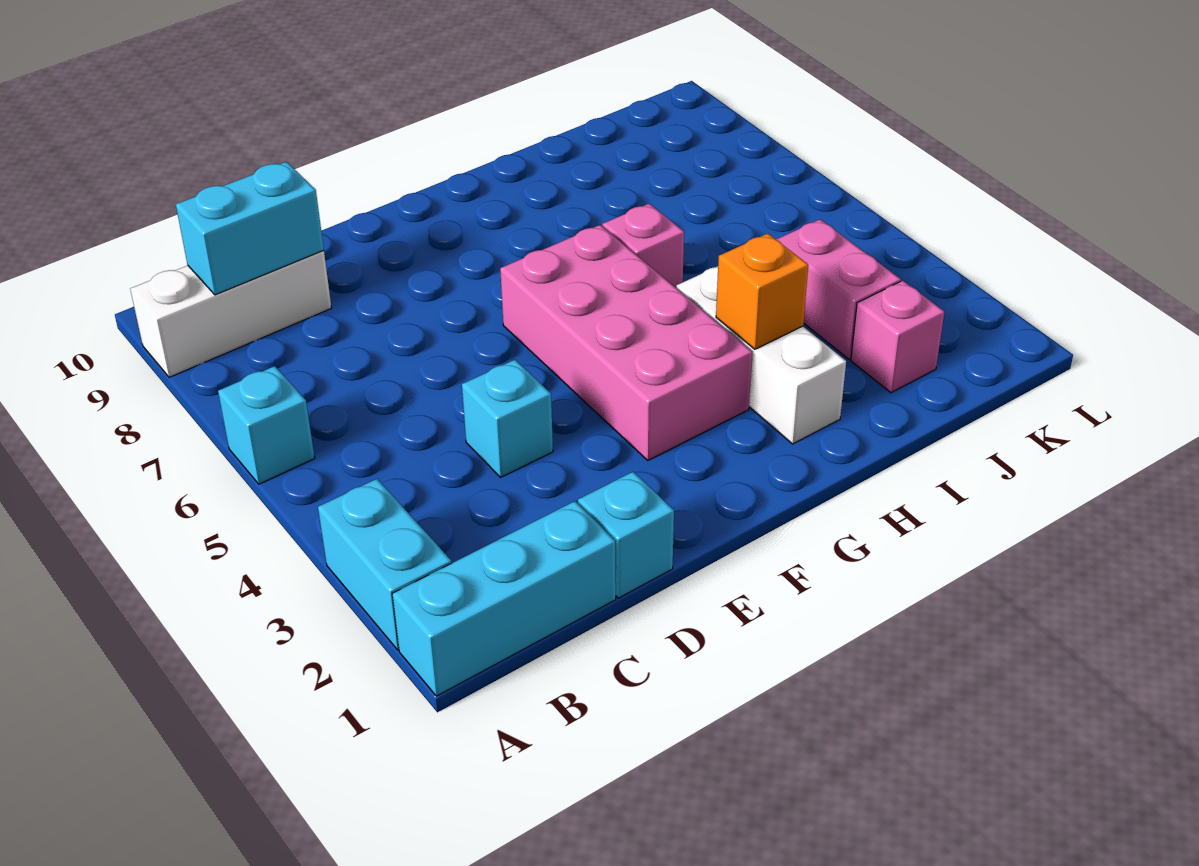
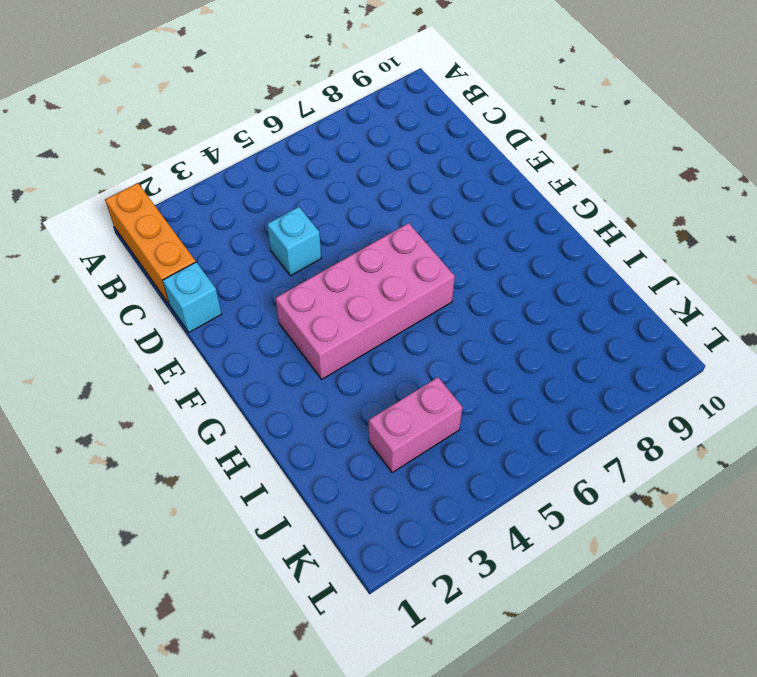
orange 1x3 brick [105,183,196,305] -> cyan 1x3 brick [392,501,616,696]
none -> cyan 1x2 brick [318,479,452,650]
none -> cyan 1x1 brick [218,366,315,484]
none -> white 1x3 brick [130,251,331,377]

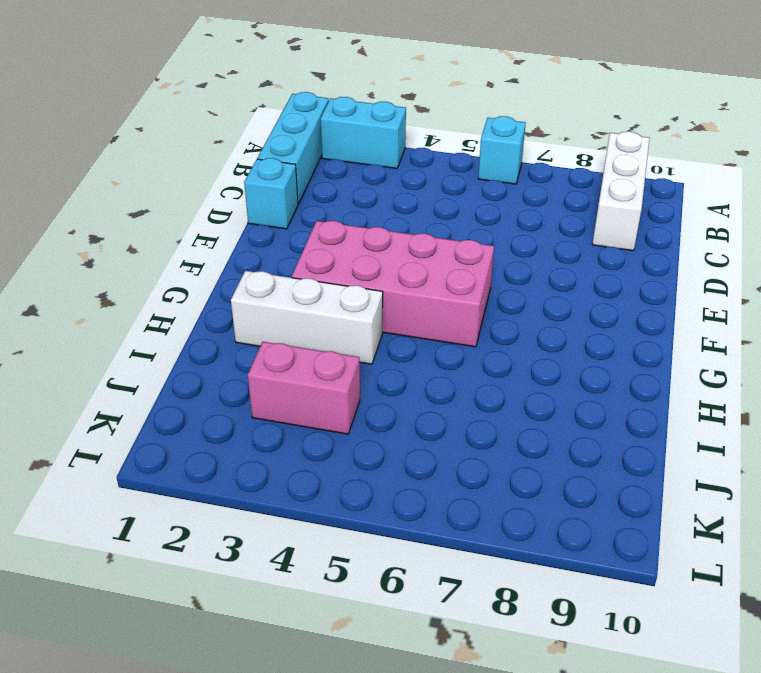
none -> cyan 1x1 brick [462,360,553,477]
none -> pink 1x1 brick [602,204,684,288]
none -> pink 1x1 brick [851,281,944,393]

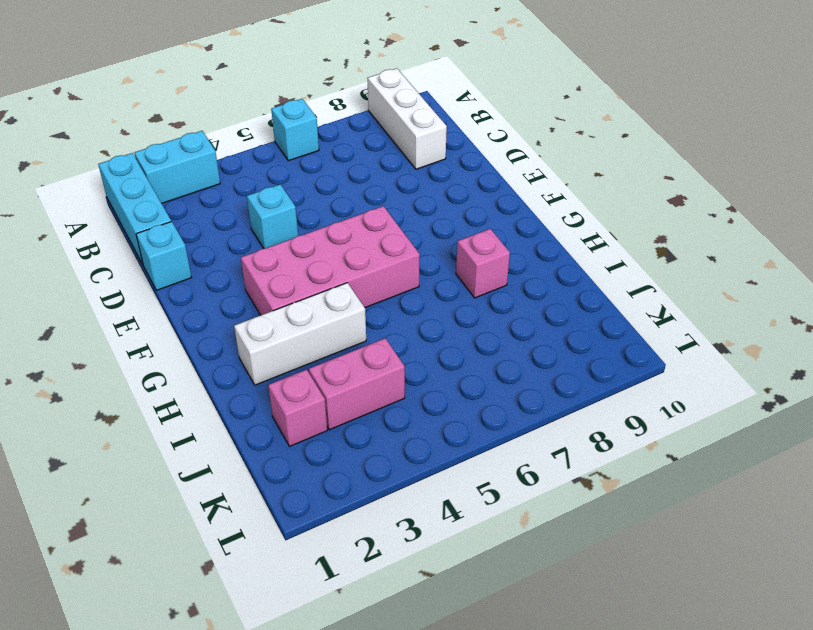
pink 1x1 brick [456,229,510,298] -> pink 1x1 brick moved to [602,204,684,288]
none -> cyan 1x2 brick [176,162,324,295]
none -> orange 1x1 brick [716,233,808,349]

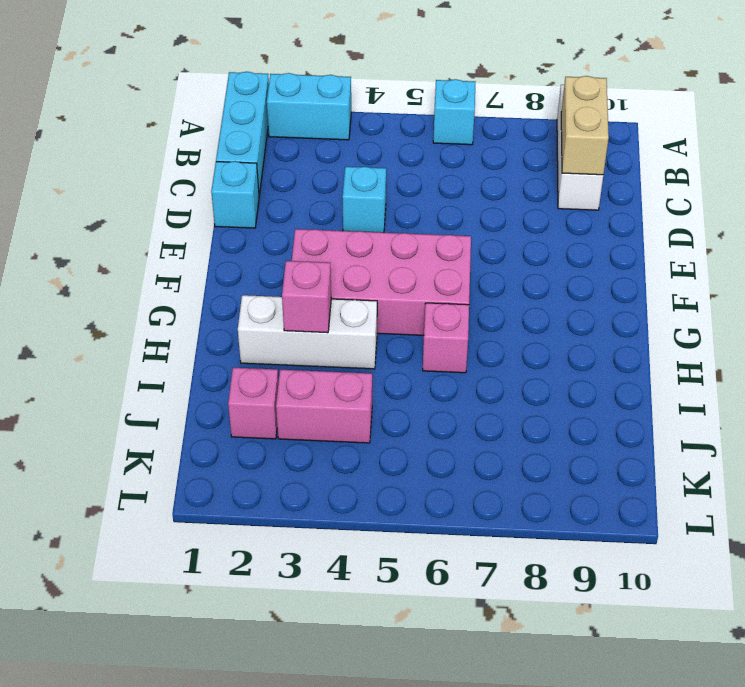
tan 1x2 brick [561,76,609,175] -> cyan 1x2 brick [176,162,324,295]
pink 1x1 brick [282,261,331,333] -> orange 1x1 brick [716,233,808,349]

